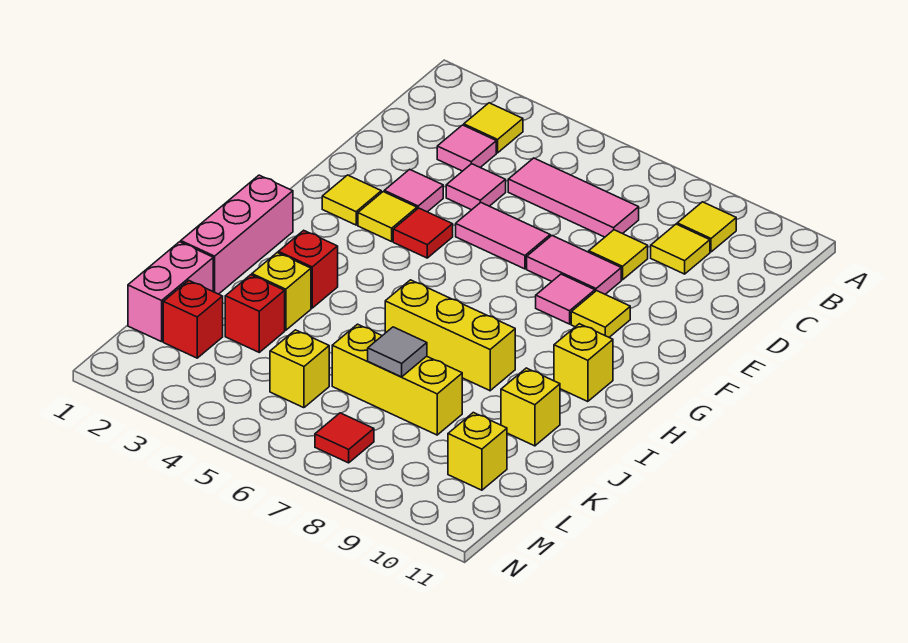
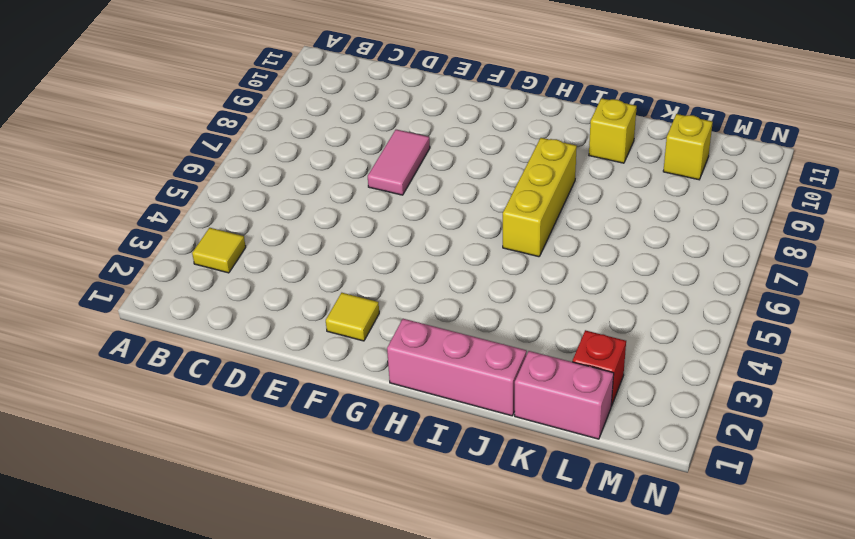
none -> yellow 1x1 tile [677,202,736,252]
none -> pink 1x1 tile [437,125,496,171]
none -> pink 1x3 tile [508,158,639,237]

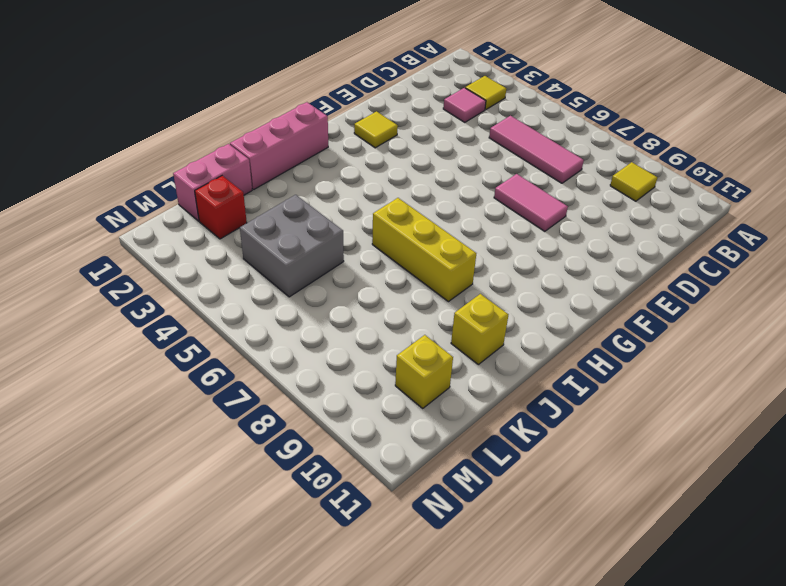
grey 2x2 brick [240,195,344,297] -> yellow 1x1 brick [270,330,329,408]
none -> yellow 1x1 tile [651,224,710,274]
none -> pink 1x1 tile [446,164,506,210]
none -> yellow 1x1 tile [589,230,648,280]

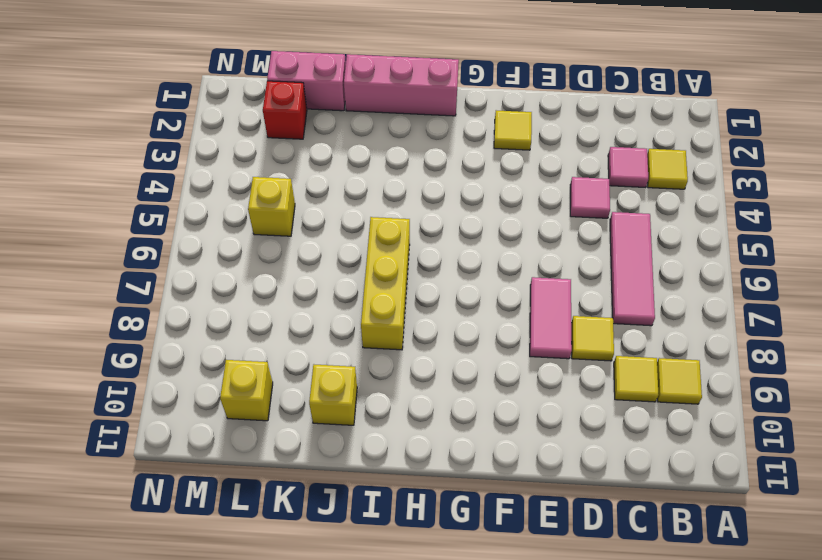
none -> pink 1x1 tile [384,169,443,212]
none -> pink 1x2 tile [456,202,550,269]
none -> yellow 1x1 tile [358,192,417,241]

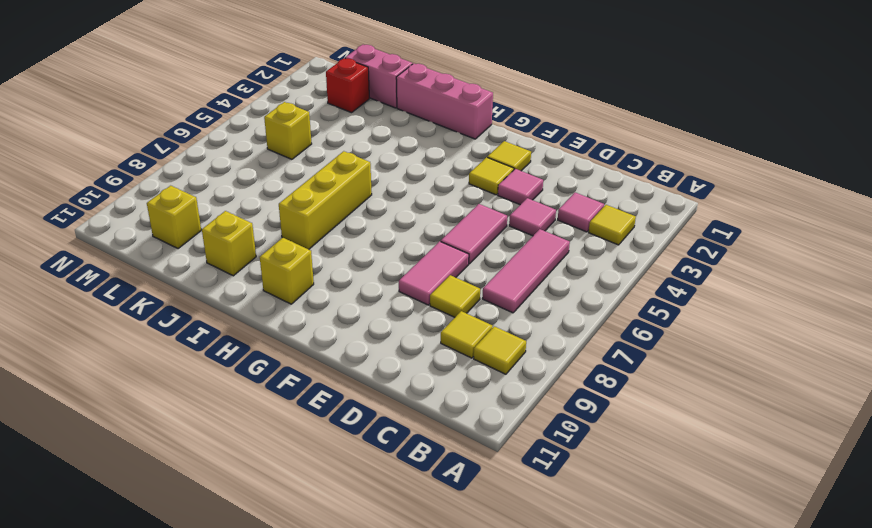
none -> red 1x1 tile [393,208,453,258]
none -> pink 1x1 tile [536,274,595,324]
none -> yellow 1x1 tile [571,291,630,337]

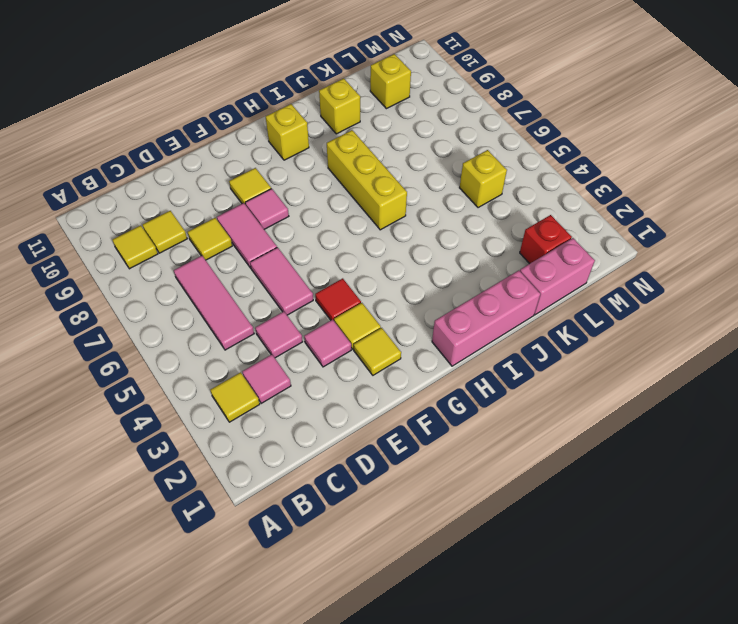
none -> red 1x1 brick [278,230,338,308]
none -> yellow 1x1 brick [252,253,311,330]
none -> red 1x1 brick [225,275,285,352]

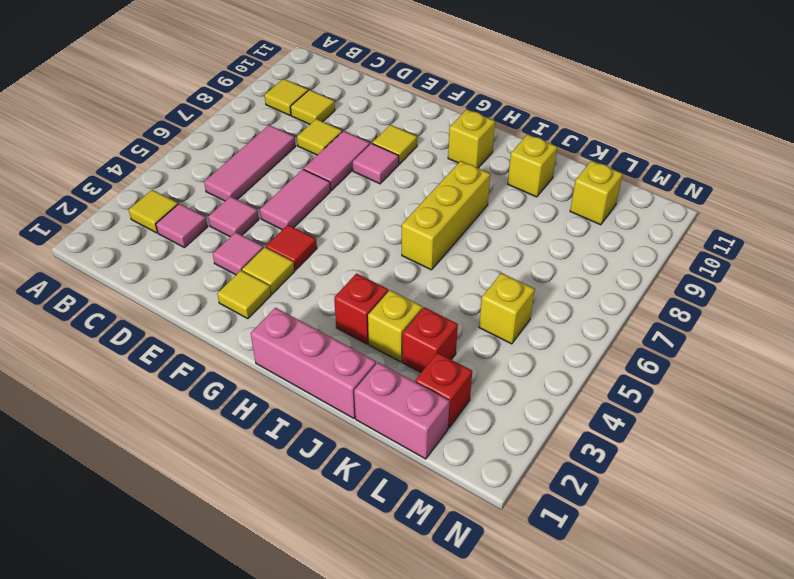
none -> yellow 1x3 brick [332,324,462,435]
none -> red 1x1 tile [315,413,374,463]
none -> grey 1x1 tile [368,327,427,377]

